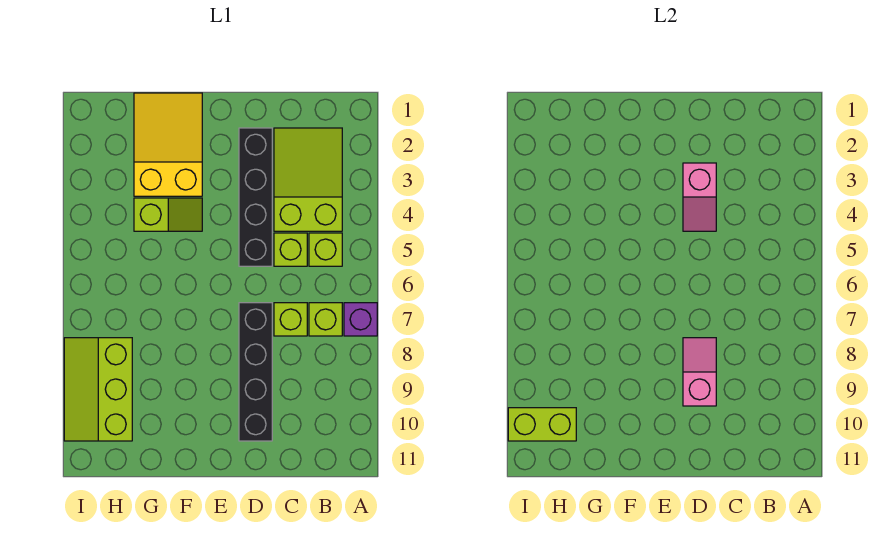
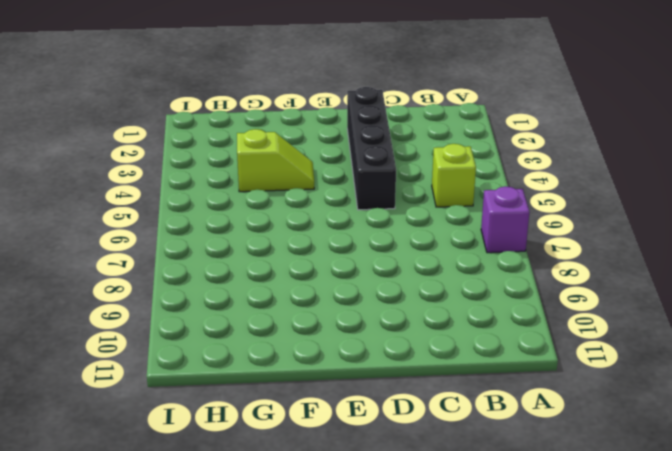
none -> lime 2x3 slope [274,128,342,231]
none -> lime 1x1 brick [309,303,342,336]
none -> lime 1x1 brick [274,233,307,266]

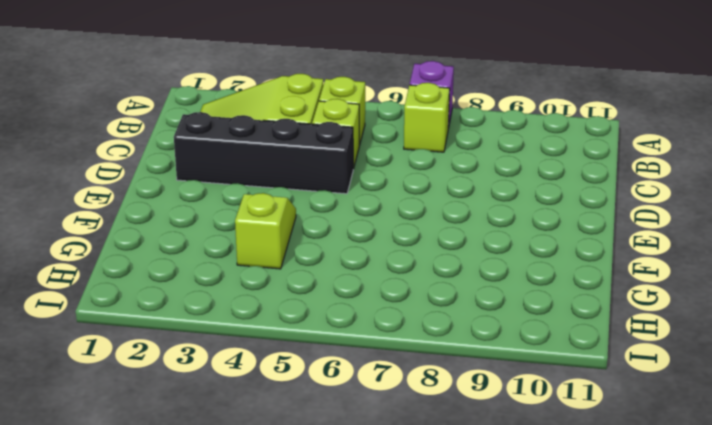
none -> lime 1x1 brick [274,303,307,336]
none -> black 1x4 brick [239,303,272,441]
none -> yellow 2x3 slope [134,93,202,196]

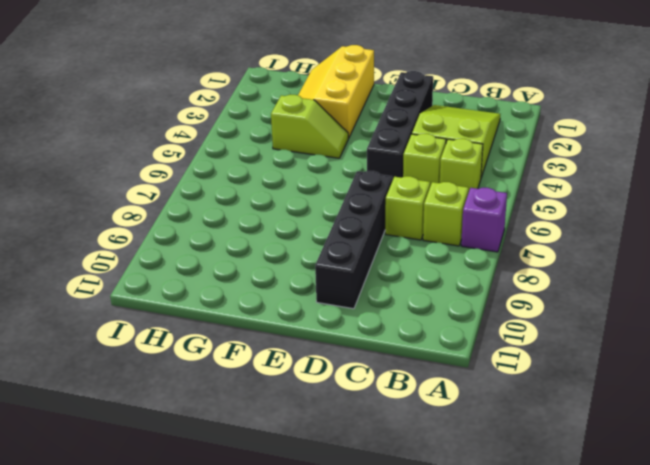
yellow 2x3 slope [298,45,374,138] -> yellow 2x3 slope turned to [134,93,202,196]
none -> lime 2x3 slope [64,338,132,441]
none -> pink 1x2 slope [683,163,716,231]
none -> pink 1x2 slope [683,338,716,406]

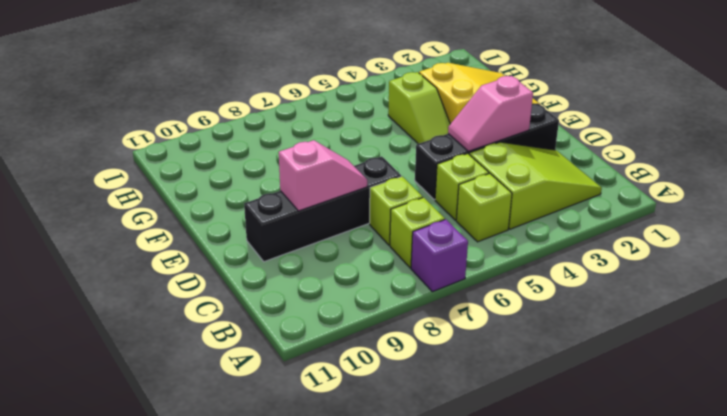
none -> lime 2x3 slope [64,338,132,441]
none -> lime 1x2 brick [508,408,576,441]

